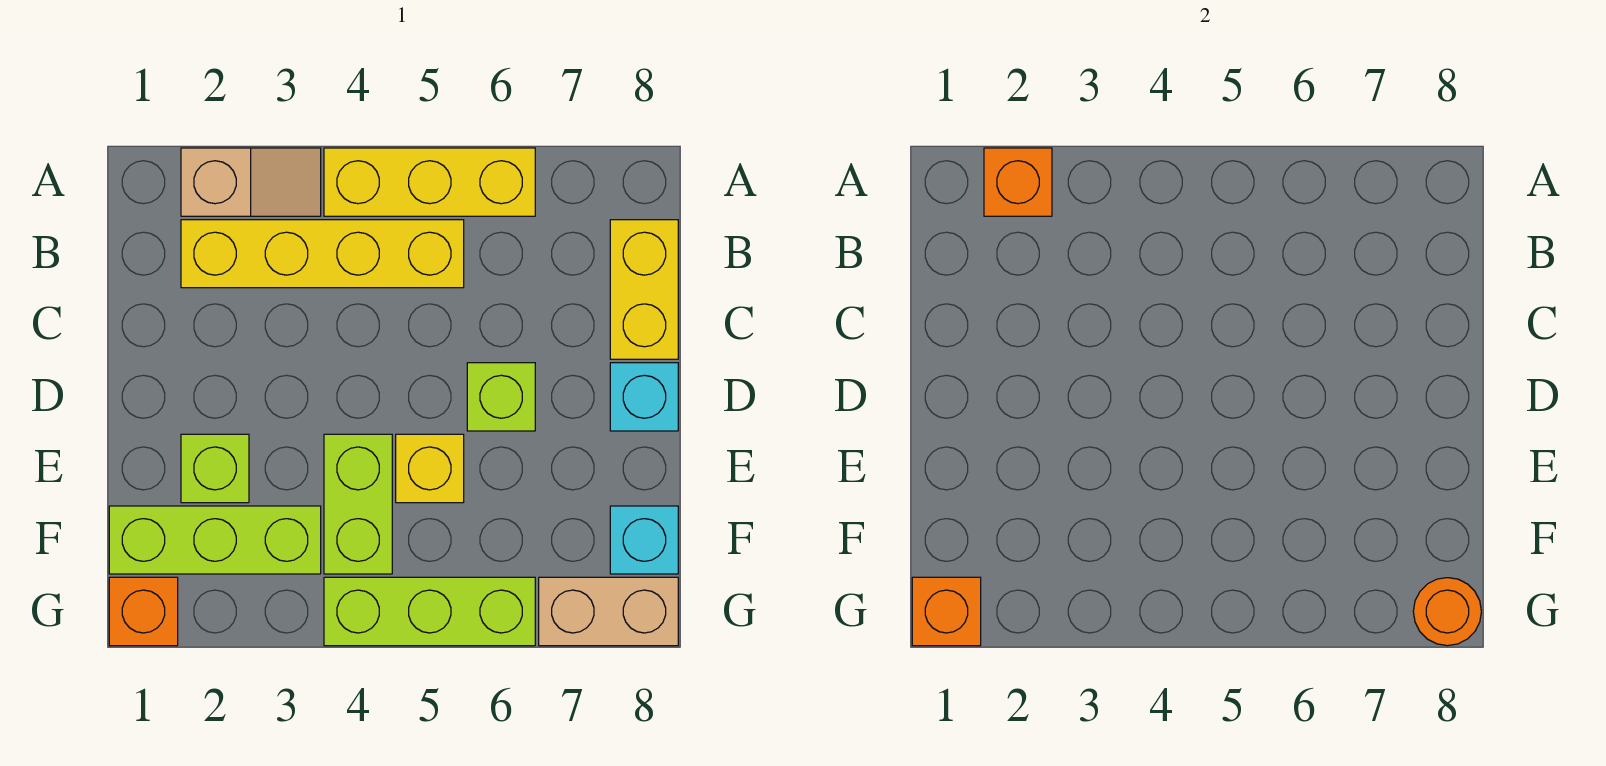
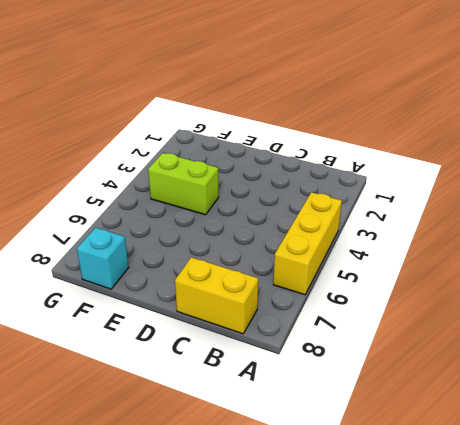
none -> tan 1x2 slope [181,148,321,216]
none -> yellow 1x4 brick [181,220,464,288]
none -> lime 1x1 brick [467,363,535,431]

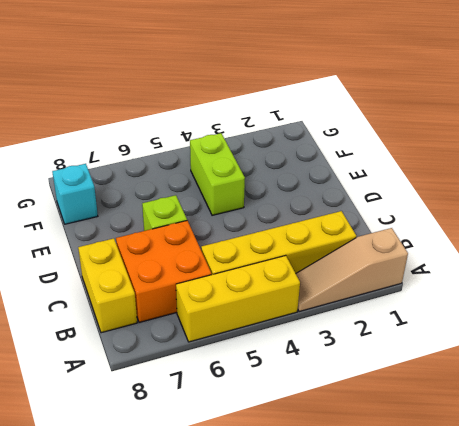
tan 1x3 slope [296,228,408,312] -> tan 1x2 slope [181,148,321,216]
orange 2x2 brick [116,221,211,323] -> none
none -> cyan 1x1 brick [610,363,678,431]
none -> lime 1x1 brick [181,434,249,503]
none -> yellow 1x1 brick [396,434,464,503]

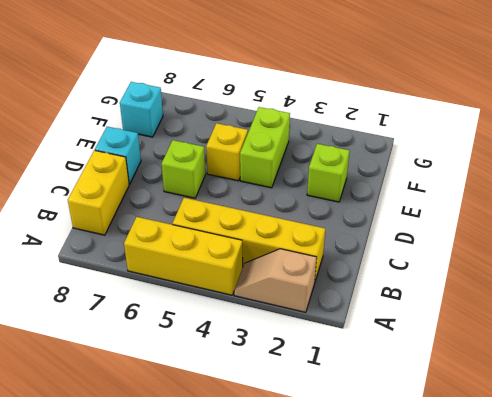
none -> lime 1x3 brick [109,506,321,574]
none -> orange 1x1 brick [109,577,178,646]
none -> lime 1x3 brick [324,577,535,646]

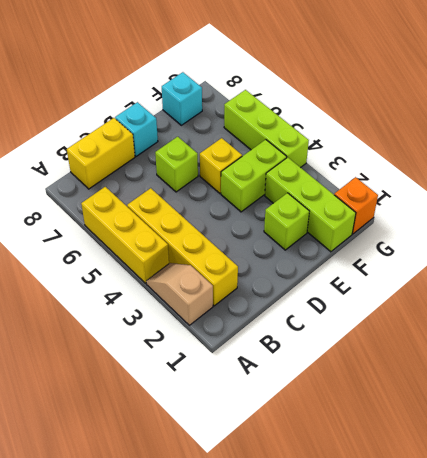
none -> tan 1x2 brick [539,577,678,646]
none -> orange 1x1 brick [984,148,1052,216]
none -> orange 1x1 brick [912,577,981,646]

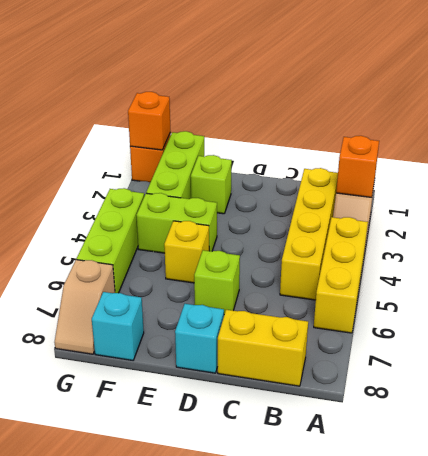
tan 1x2 slope [54,260,115,354] -> tan 1x2 brick [539,577,678,646]
none -> orange 1x1 round brick [1413,578,1481,646]

